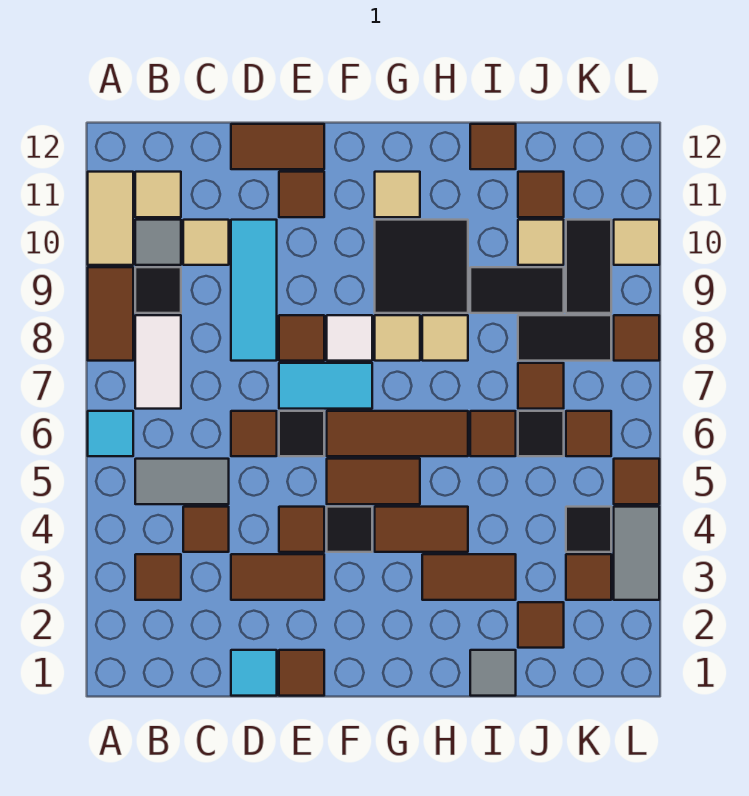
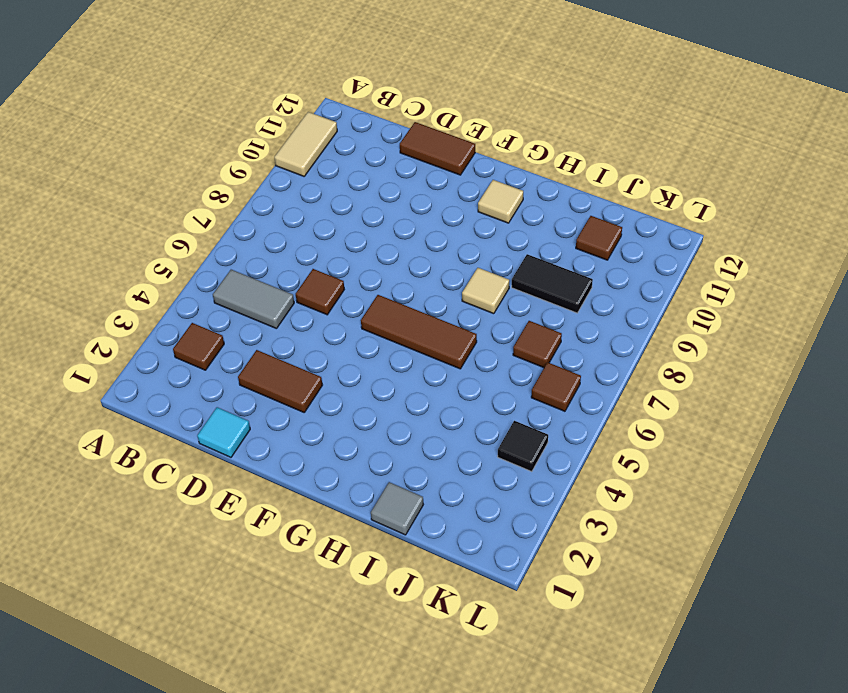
none -> cyan 1x1 tile [88,411,133,456]
none -> brown 1x2 tile [88,267,133,361]
none -> white 1x2 tile [135,315,181,409]
none -> black 1x1 tile [135,267,181,313]

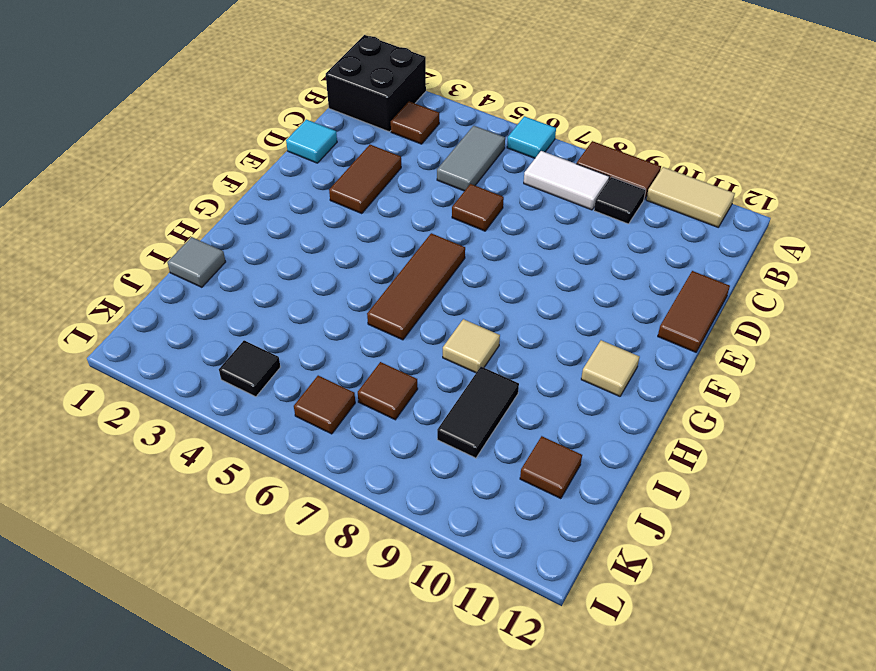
black 2x2 brick [326,35,426,132] -> none
none -> grey 1x1 tile [135,220,181,265]
none -> tan 1x1 tile [135,172,181,217]
none -> brown 1x1 tile [183,507,229,552]
none -> tan 1x1 tile [183,220,229,265]

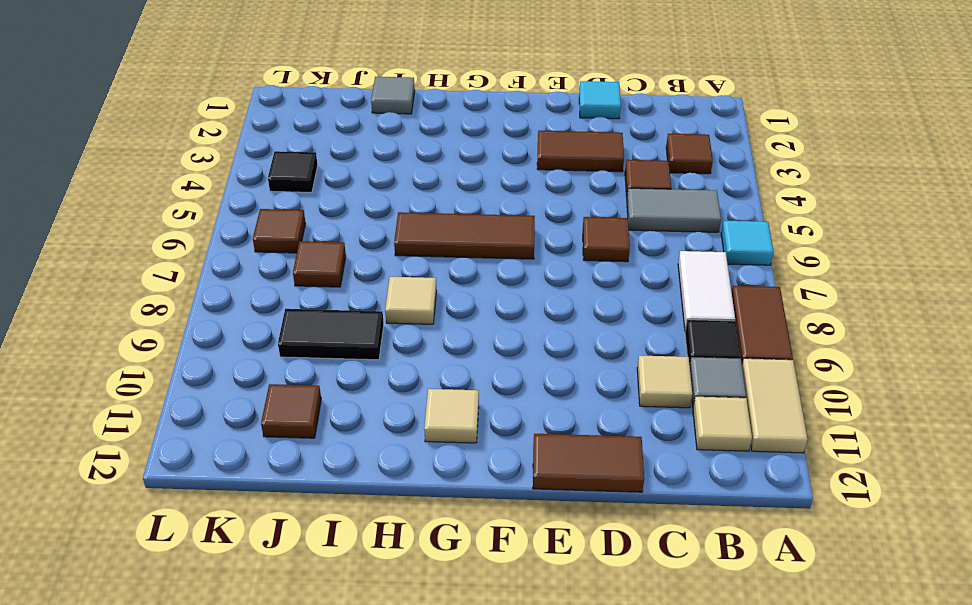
none -> cyan 1x3 tile [231,220,277,361]
none -> brown 1x1 tile [279,650,324,696]
none -> brown 1x1 tile [279,507,324,552]
none -> black 1x1 tile [279,411,324,456]

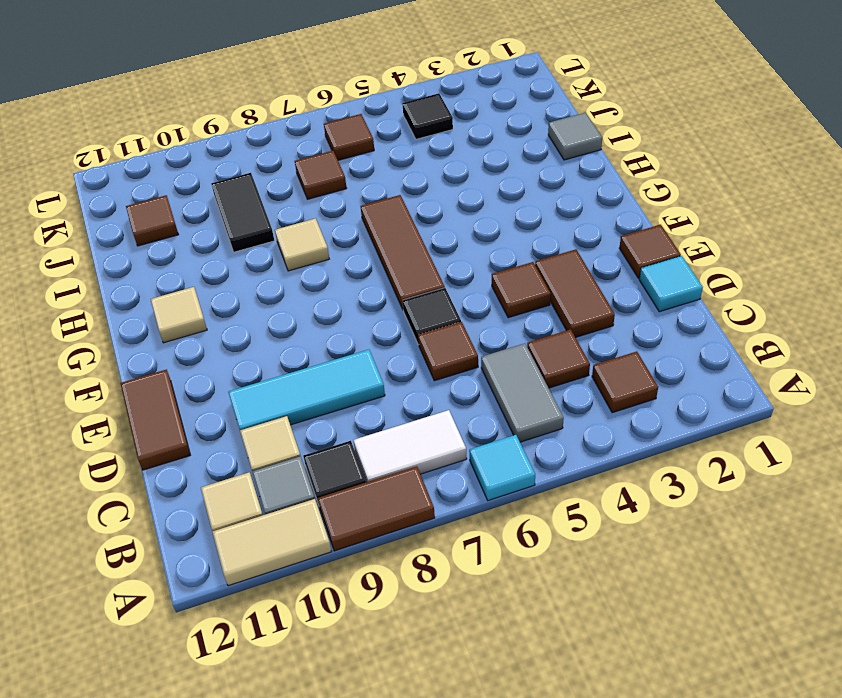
none -> cyan 1x2 tile [279,363,372,409]
none -> brown 1x1 tile [279,315,324,361]
none -> brown 1x1 tile [279,172,324,217]
none -> black 1x1 tile [327,507,372,552]

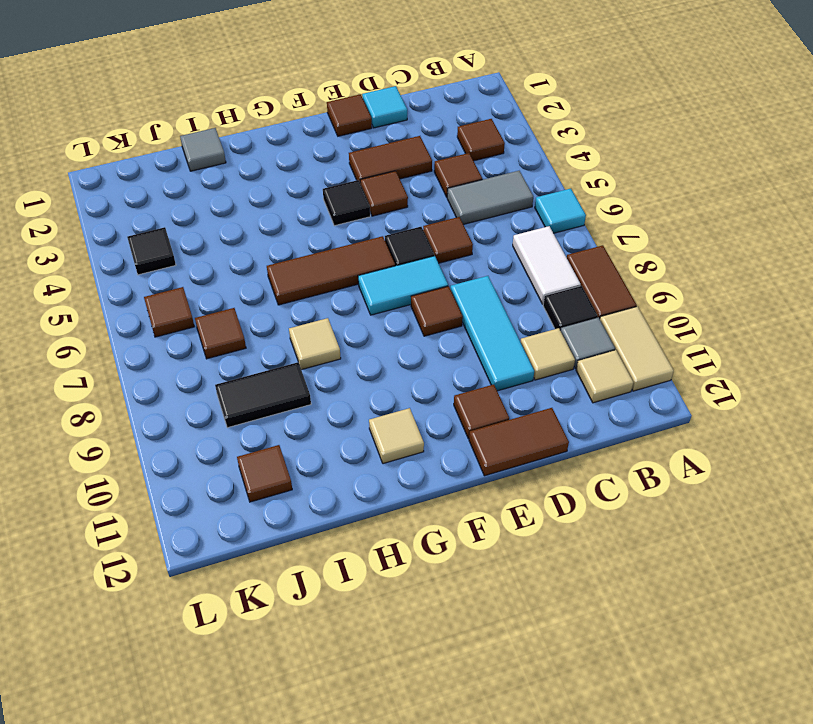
none -> brown 1x2 tile [327,459,420,504]
none -> white 1x1 tile [327,315,372,361]
none -> brown 1x2 tile [375,507,468,552]
none -> tan 1x1 tile [375,315,420,361]

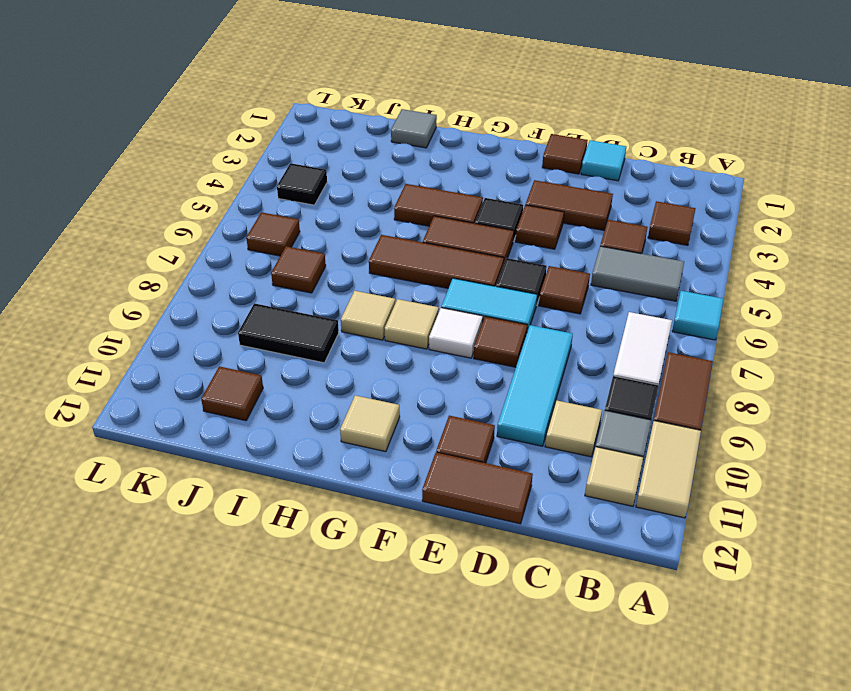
none -> black 2x2 tile [375,220,468,313]
none -> brown 1x2 tile [422,554,516,600]
none -> brown 1x1 tile [470,411,516,456]
none -> brown 1x1 tile [470,124,516,169]

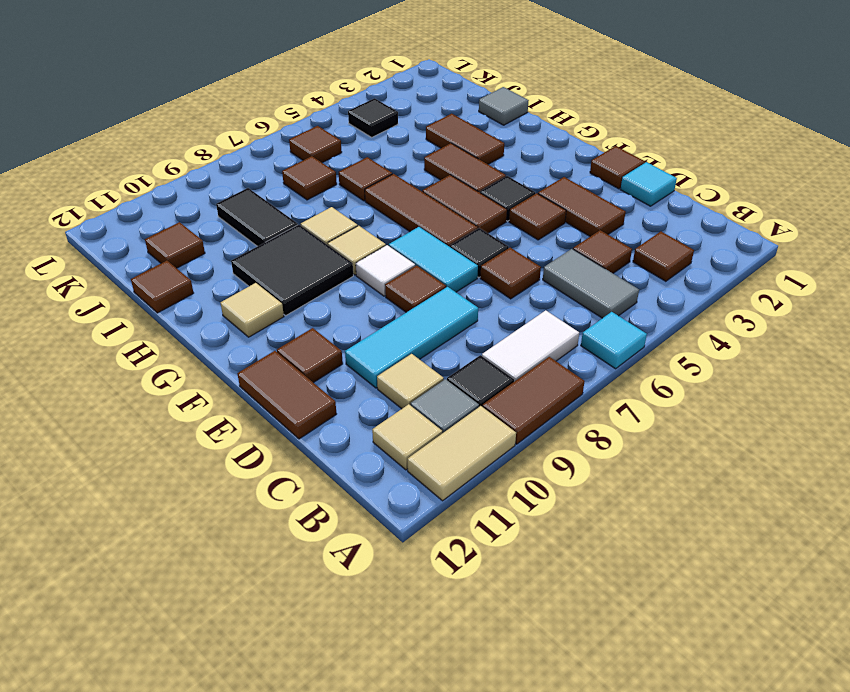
none -> brown 1x1 tile [518,602,564,648]
none -> black 1x1 tile [518,411,564,456]
none -> black 1x2 tile [518,315,611,361]
none -> tan 1x1 tile [518,220,564,265]

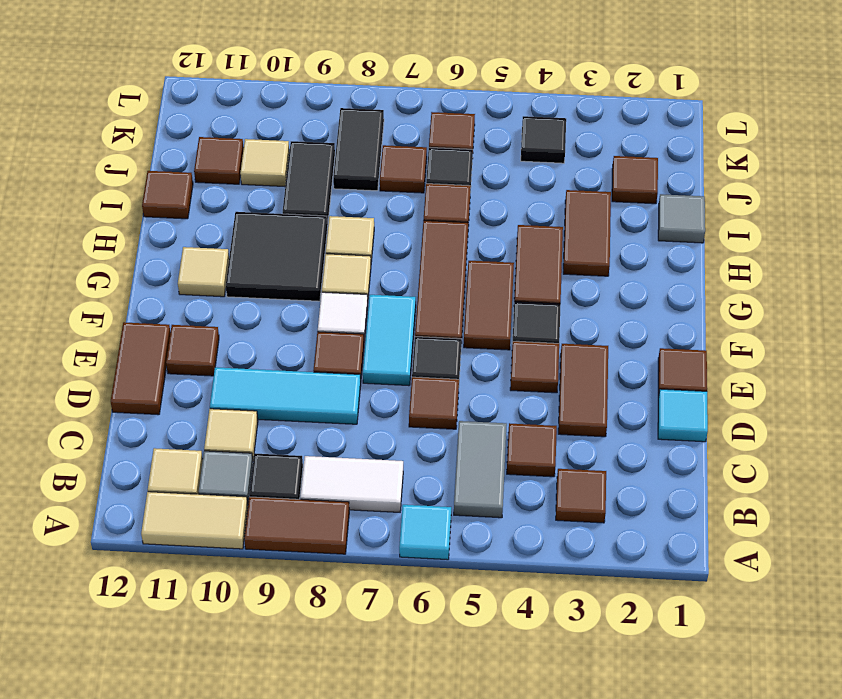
none -> brown 1x1 tile [566,554,611,600]
none -> black 1x2 tile [566,220,611,313]
none -> grey 1x2 tile [614,507,659,600]
none -> brown 1x1 tile [614,459,659,504]

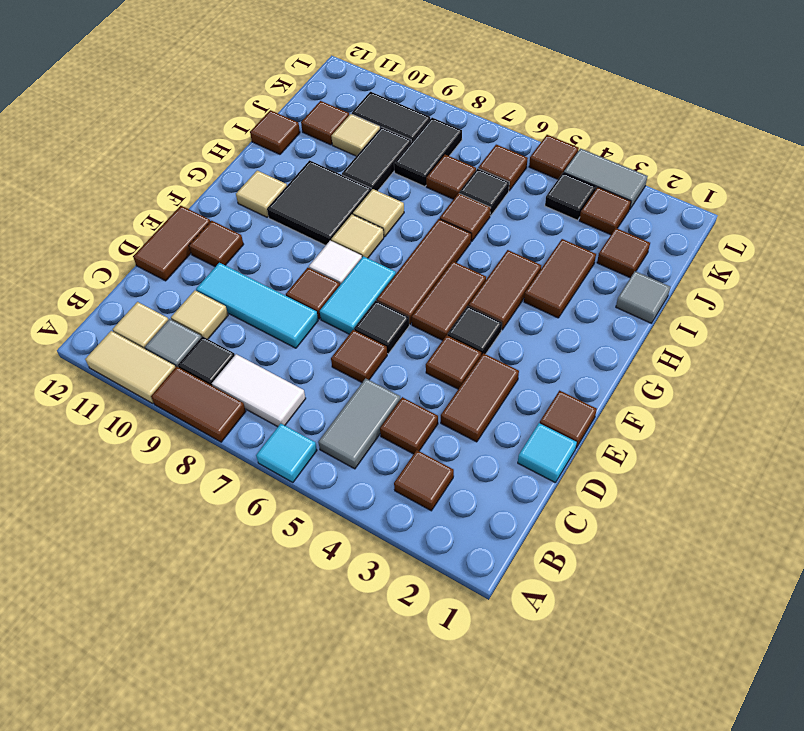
none -> brown 1x1 tile [614,315,659,361]
none -> tan 1x1 tile [614,220,659,265]

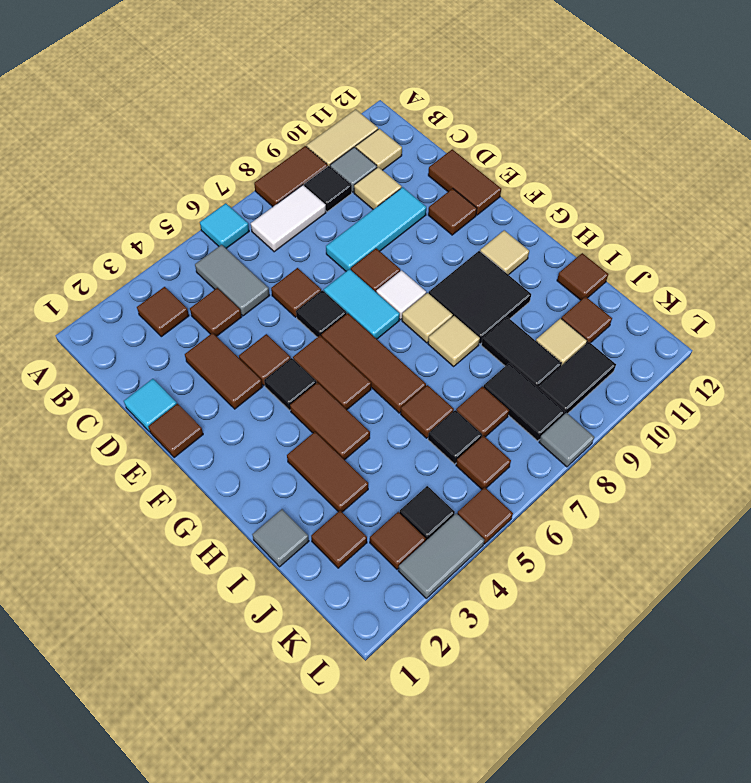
grey 1x1 tile [539,413,594,467] -> brown 1x1 tile [614,315,659,361]
none -> tan 1x1 tile [614,220,659,265]

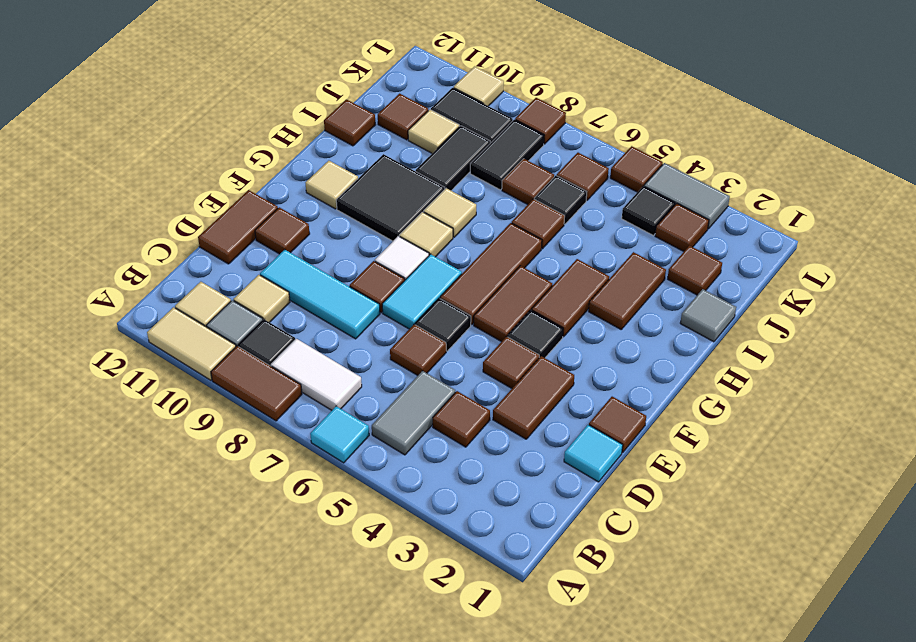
none -> brown 1x1 tile [135,554,181,600]

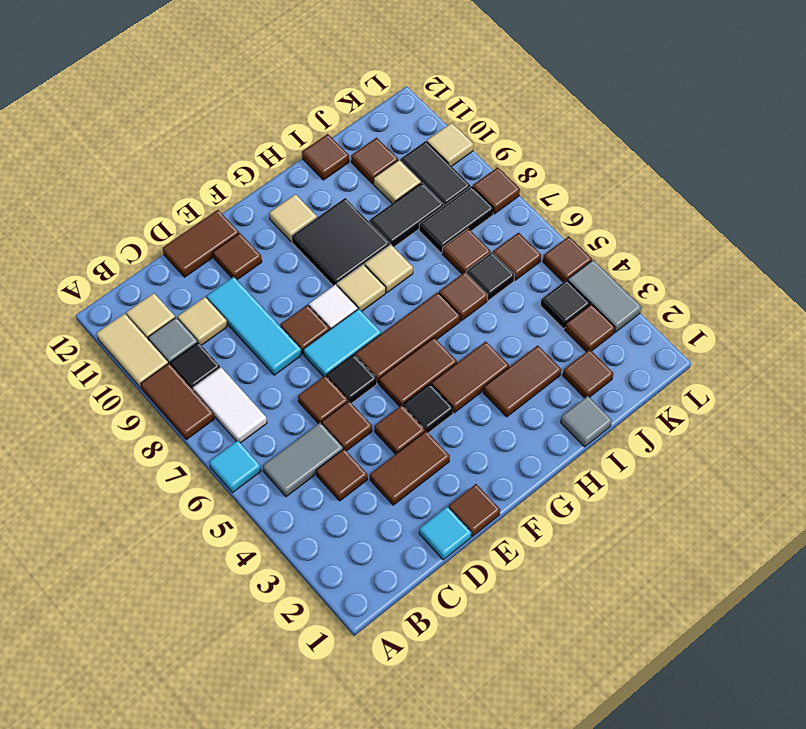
brown 1x1 tile [322,401,372,451] -> brown 1x1 tile moved to [135,554,181,600]

